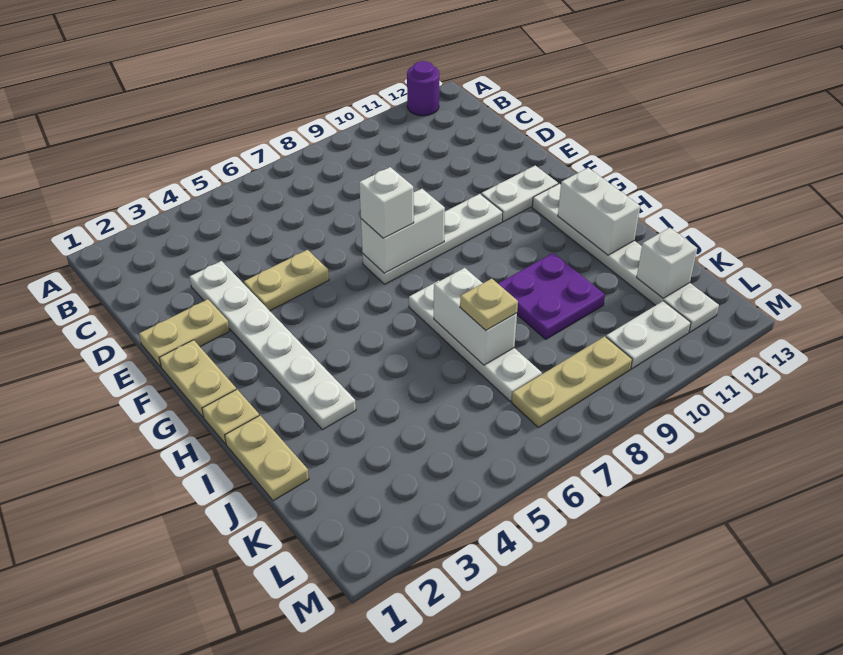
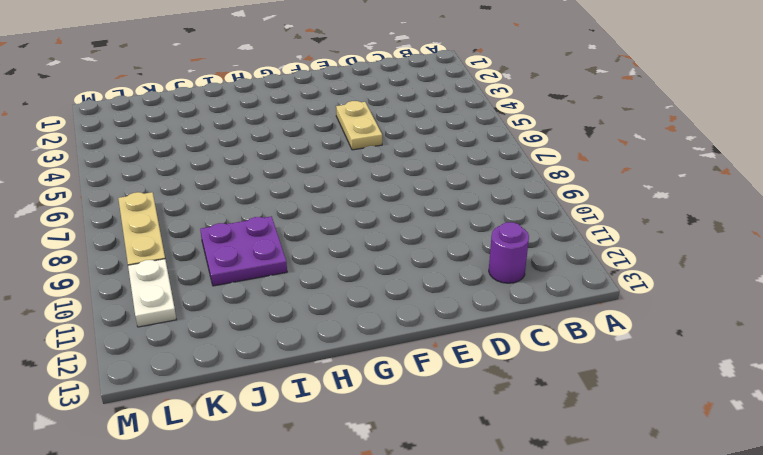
purple 1x1 round brick [489,222,529,283] -> purple 1x1 round brick moved to [407,61,439,116]
none -> white 1x6 plate [190,261,356,430]
none -> tan 1x2 plate [139,299,230,367]
none -> tan 1x2 plate [159,340,236,417]

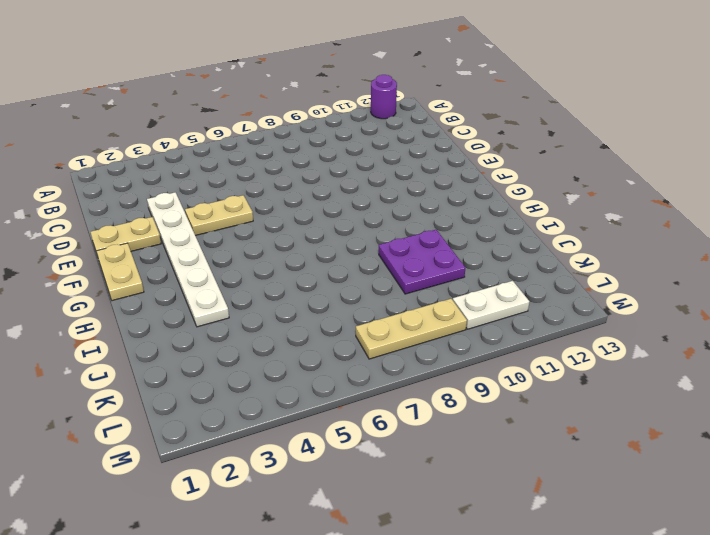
none -> white 1x4 plate [363,194,503,284]
none -> white 1x2 plate [481,166,558,222]
none -> white 1x6 plate [532,184,719,332]

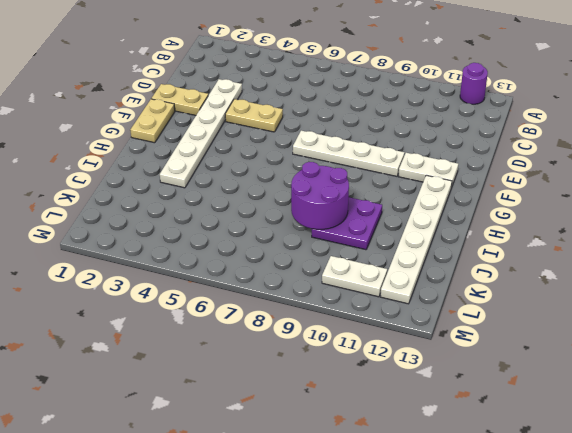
purple 2x2 round brick [291,162,349,229] -> none
none -> tan 1x1 plate [202,389,259,444]
none -> white 1x4 plate [409,281,542,401]
none -> tan 1x2 plate [225,415,309,501]

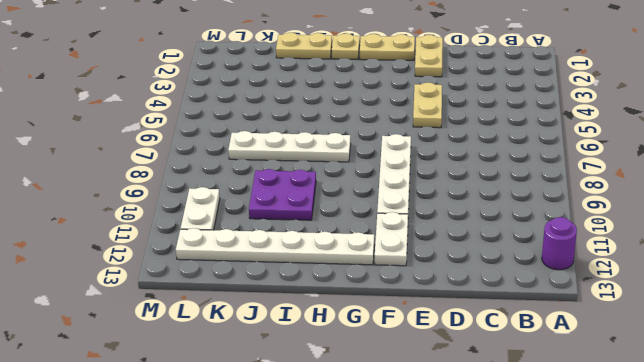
none -> white 1x6 plate [190,261,356,430]
none -> tan 1x3 plate [512,336,632,427]
none -> white 1x2 brick [361,189,445,273]

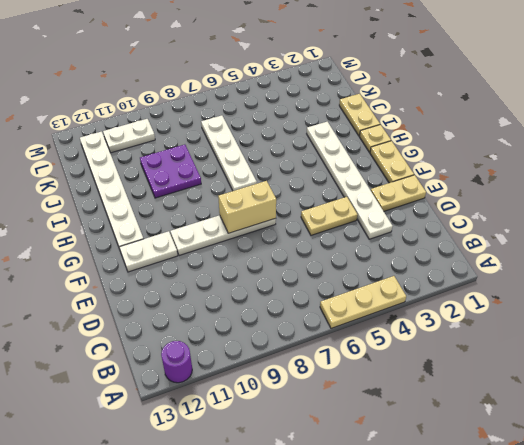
tan 1x3 plate [320,276,406,328] -> tan 1x3 plate moved to [512,336,632,427]
tan 1x2 brick [218,181,276,233] -> white 1x2 brick [361,189,445,273]
none -> white 1x2 brick [558,168,640,255]
none -> white 1x2 brick [434,268,517,365]
none -> white 1x1 brick [637,228,697,298]

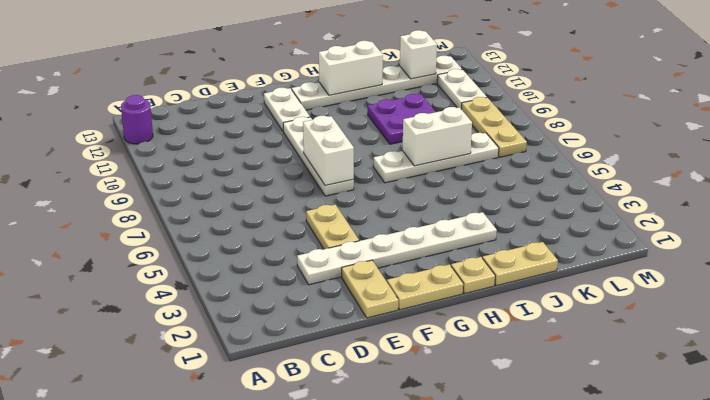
none -> white 1x1 brick [359,167,414,238]
none -> tan 1x1 plate [460,279,518,330]

